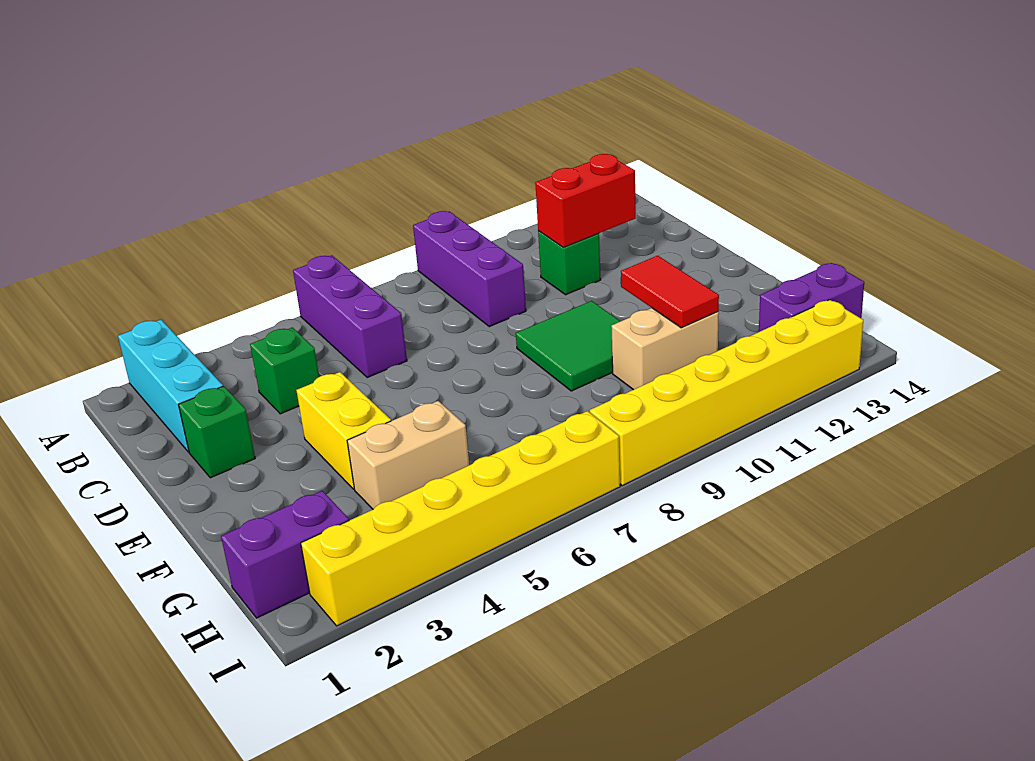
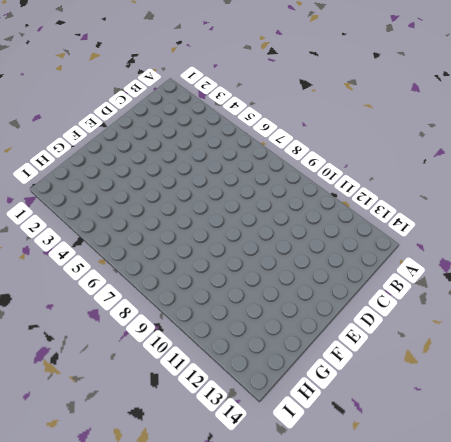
none -> cyan 1x3 brick [118,320,223,452]
none -> purple 1x3 brick [293,256,407,377]
none -> purple 1x3 brick [413,211,526,327]

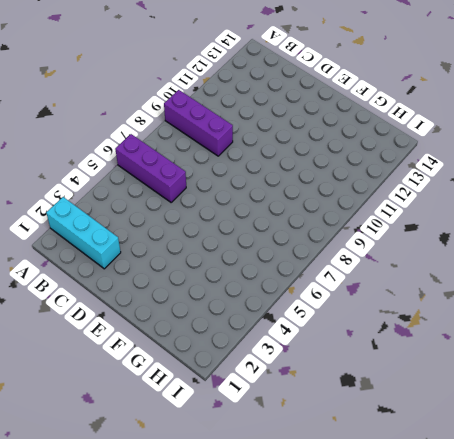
none -> green 1x1 brick [250,327,319,414]
none -> green 1x1 brick [538,231,601,295]
none -> green 1x1 brick [179,386,255,478]

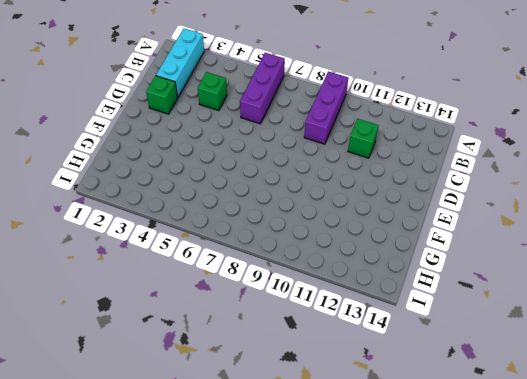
none -> yellow 1x2 brick [296,372,391,489]
none -> green 2x2 tile [516,301,620,391]
none -> tan 1x2 brick [347,401,469,509]

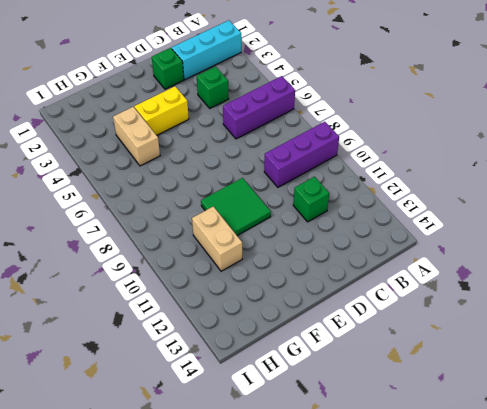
none -> purple 1x2 brick [221,491,349,618]
none -> purple 1x2 brick [759,263,864,332]
none -> yellow 1x6 brick [301,411,620,626]

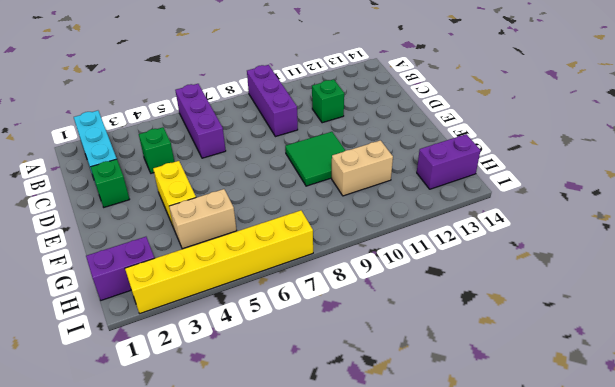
none -> yellow 1x6 brick [590,300,863,486]
none -> red 1x2 brick [535,154,636,247]
none -> red 1x2 tile [621,256,719,328]

